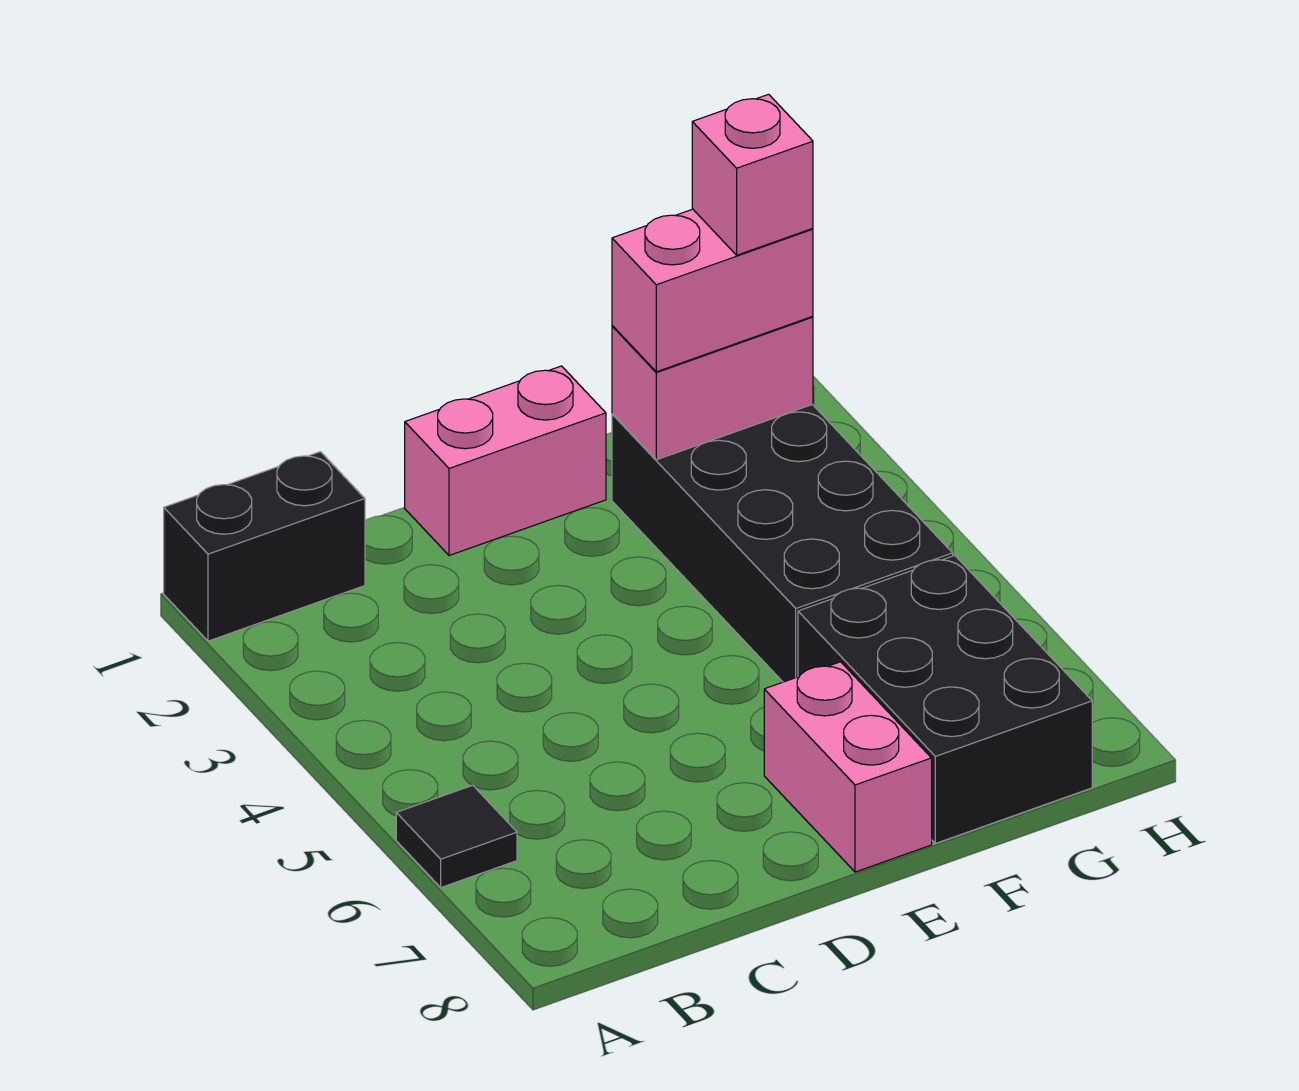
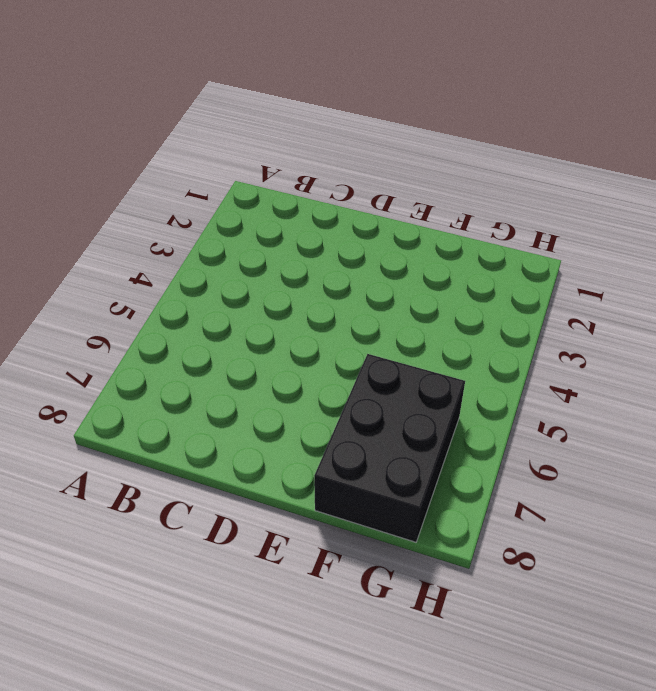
none -> black 1x2 brick [164,452,365,641]
none -> black 1x1 tile [396,785,517,887]

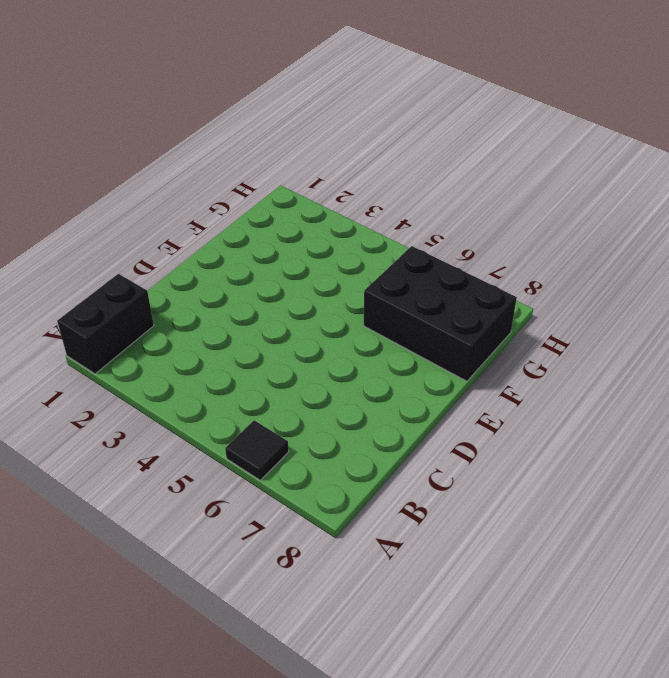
none -> pink 1x2 brick [405,366,606,556]
none -> pink 1x2 brick [764,662,932,872]

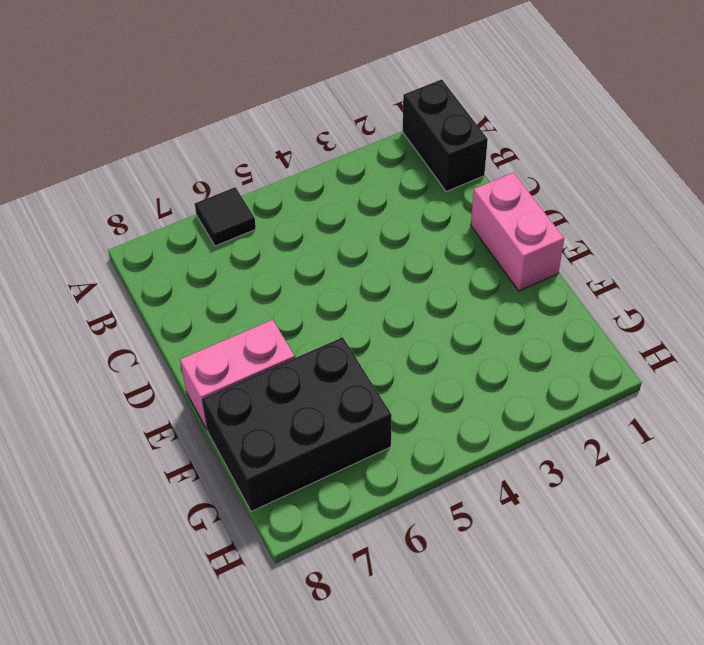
none -> black 2x4 brick [612,405,953,682]
none -> pink 1x2 brick [612,317,813,460]

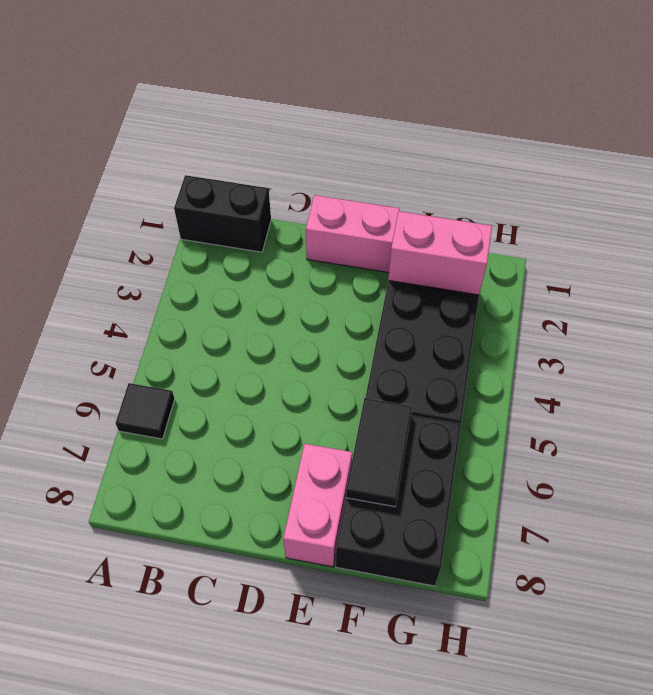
black 1x2 tile [346,398,412,507] -> none
none -> pink 1x2 brick [612,209,813,372]
none -> pink 1x1 brick [692,94,813,255]

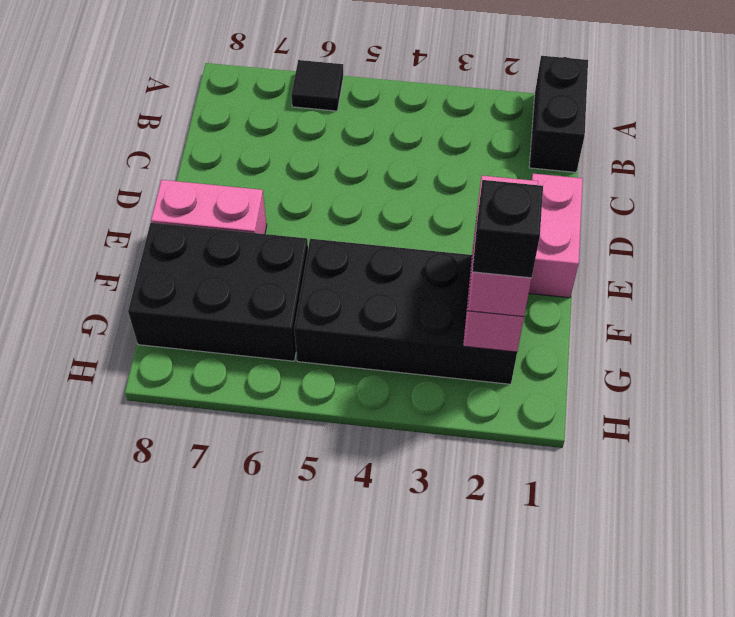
black 1x1 brick [472,180,543,278] -> pink 1x1 brick [692,94,813,255]

